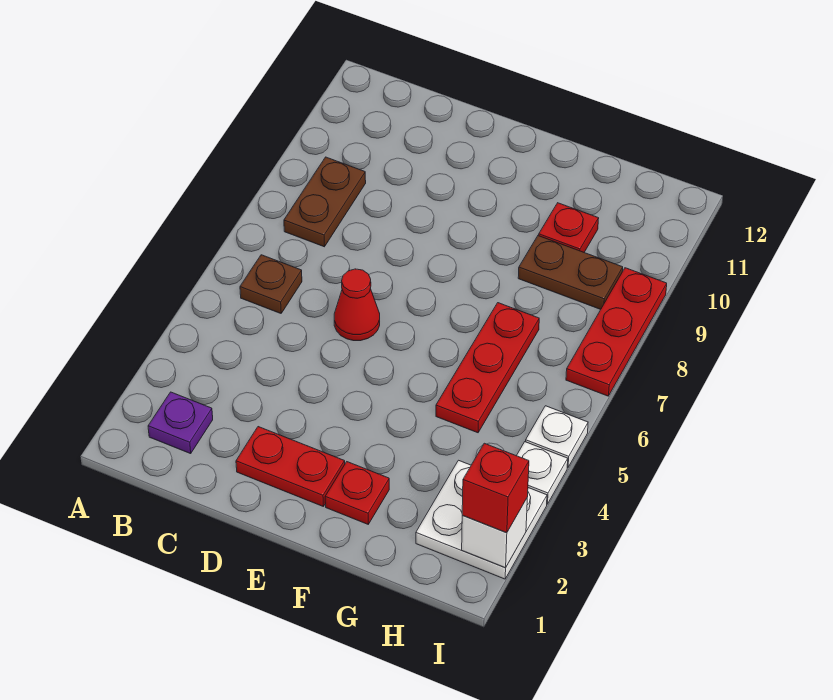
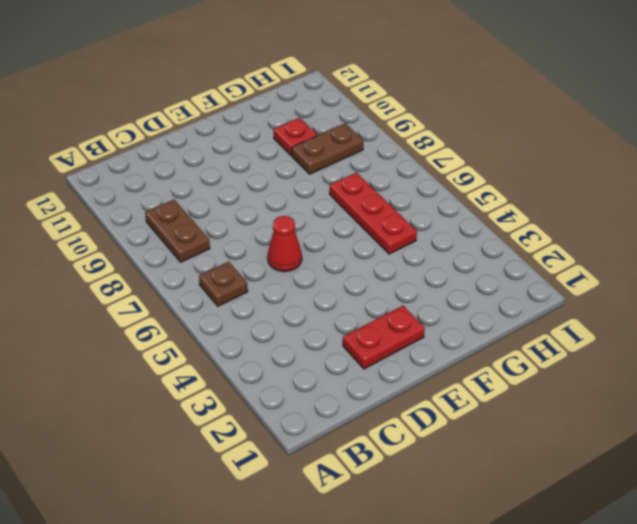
none -> purple 1x1 plate [148,392,213,454]
none -> red 1x1 plate [325,462,389,524]
none -> white 2x2 plate [416,460,547,579]

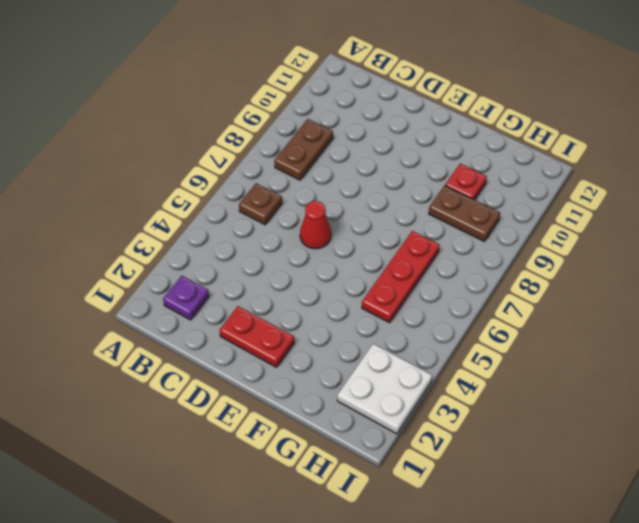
none -> red 1x1 plate [325,462,389,524]
none -> white 1x1 plate [517,442,568,504]
none -> white 1x1 plate [526,406,588,468]

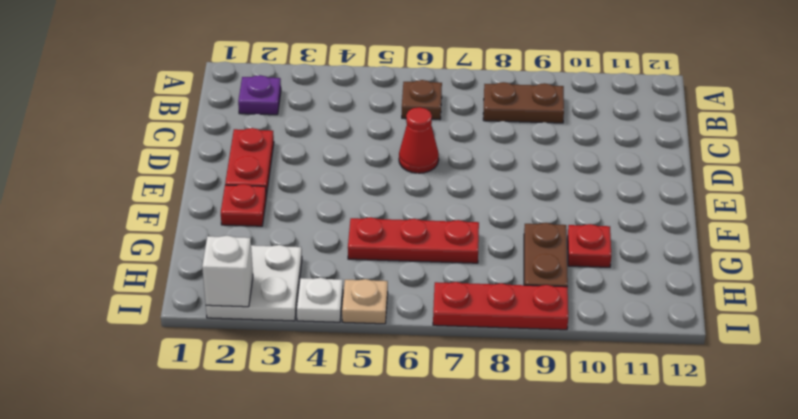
tan 1x1 plate [342,279,388,324] -> white 1x1 plate [526,406,588,468]
none -> red 1x1 brick [462,443,529,533]

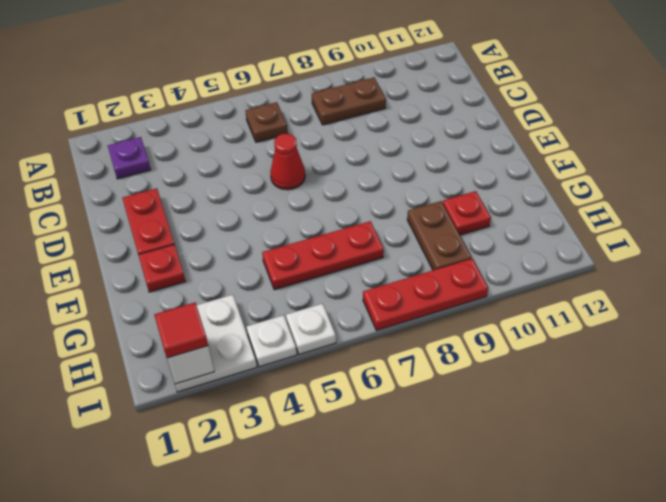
red 1x1 tile [154,303,208,358] -> red 1x1 brick [462,443,529,533]

